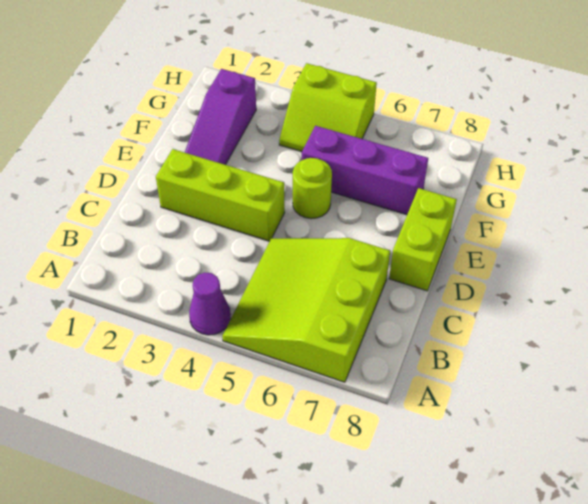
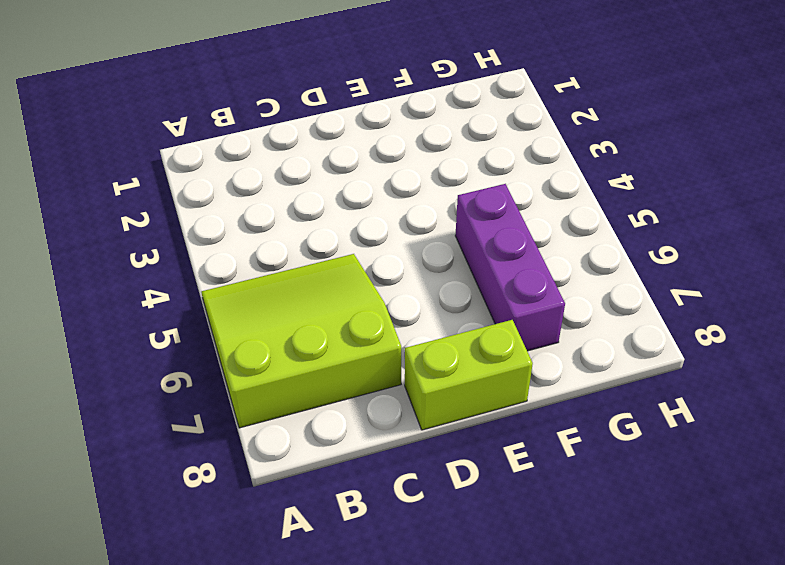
none -> purple 1x1 cone [189,273,231,335]
none -> lime 1x3 brick [156,149,285,241]

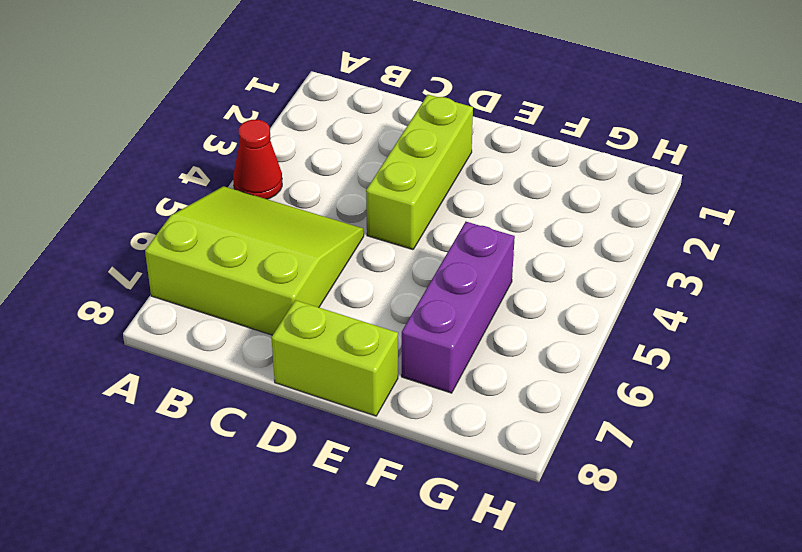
red 1x1 cone [233,120,282,199] -> purple 1x1 cone [189,273,231,335]
none -> purple 1x3 slope [185,69,256,165]
none -> lime 1x1 round brick [293,158,332,219]

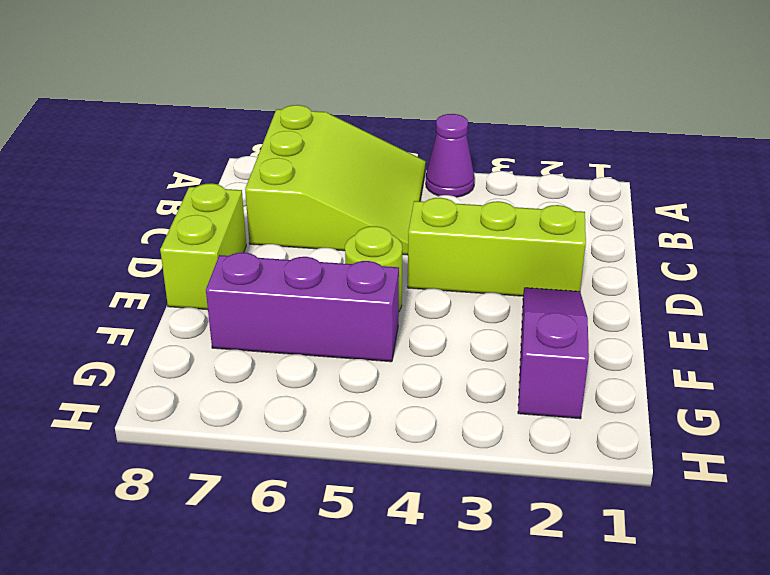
none -> lime 2x2 slope [279,63,377,152]

